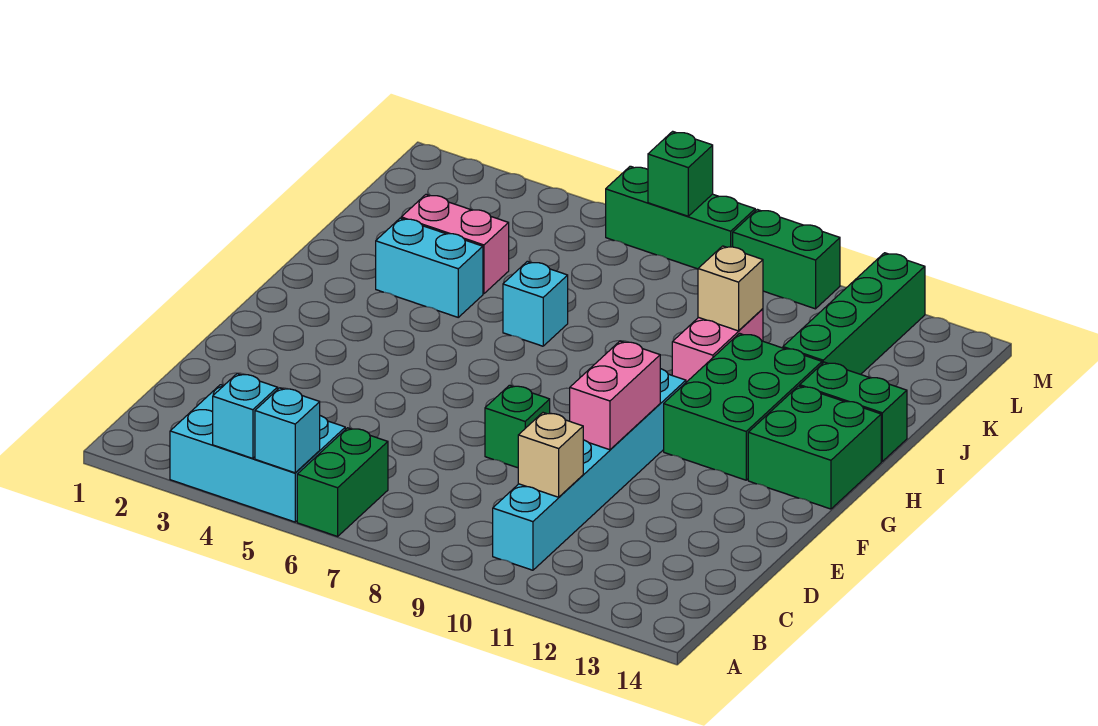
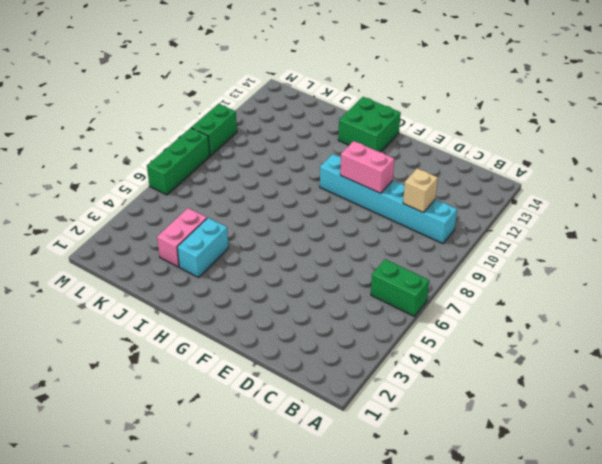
none -> cyan 2x3 brick [170,385,345,522]
none -> green 1x1 brick [485,385,550,468]
none -> green 2x3 brick [664,333,822,480]

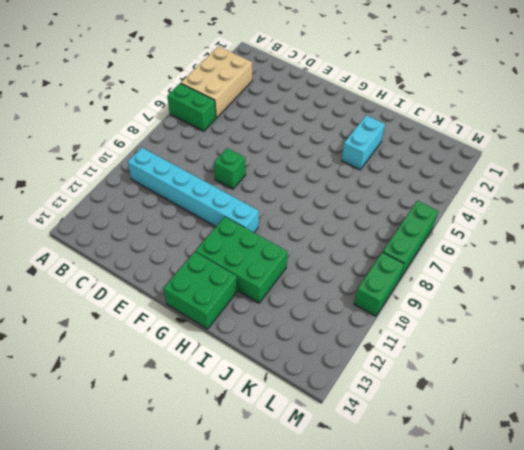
tan 2x3 brick [181,46,252,118] -> cyan 2x3 brick [170,385,345,522]
none -> cyan 1x1 brick [503,261,568,346]
none -> pink 1x2 brick [672,309,763,382]
none -> green 1x2 brick [800,362,907,461]

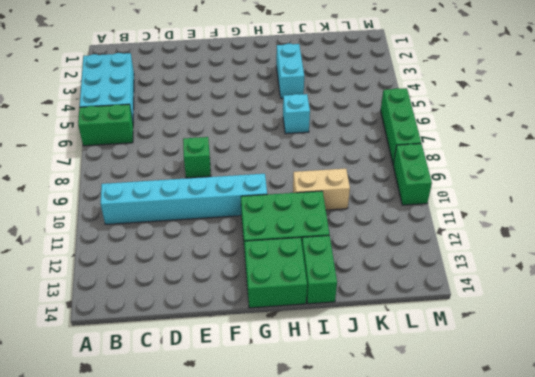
tan 1x2 brick [293,169,350,210] -> pink 1x2 brick [672,309,763,382]
none -> pink 1x2 brick [401,195,509,294]
none -> green 1x4 brick [783,253,925,374]
none -> cyan 1x1 brick [213,374,277,458]

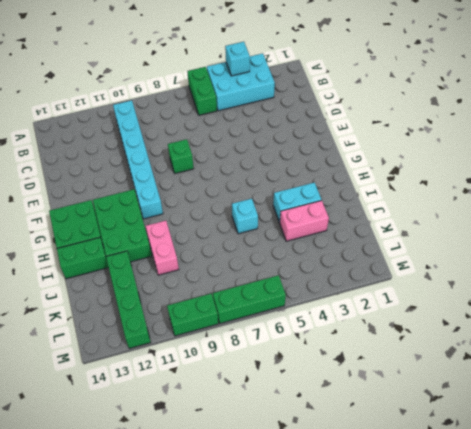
none -> cyan 1x1 brick [255,388,320,473]
none -> tan 1x1 brick [518,413,583,497]
none -> pink 1x2 brick [570,341,660,450]

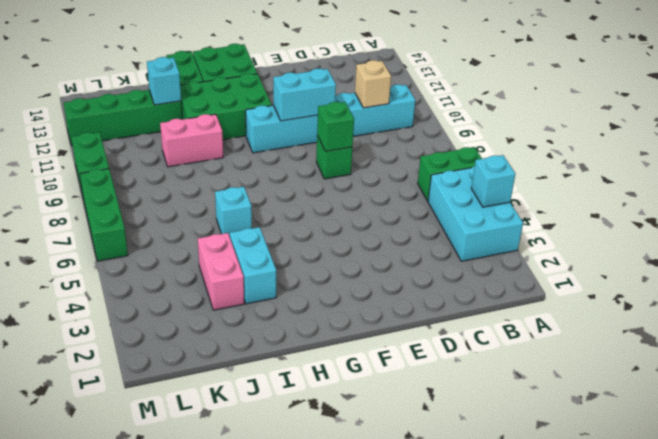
green 1x1 brick [317,102,354,151] -> green 1x1 brick moved to [648,131,713,216]
cyan 1x2 brick [273,69,336,121] -> pink 1x2 brick [570,341,660,450]
cyan 1x1 brick [147,57,181,105] -> cyan 1x1 brick moved to [255,388,320,473]
none -> tan 1x1 brick [698,246,763,331]

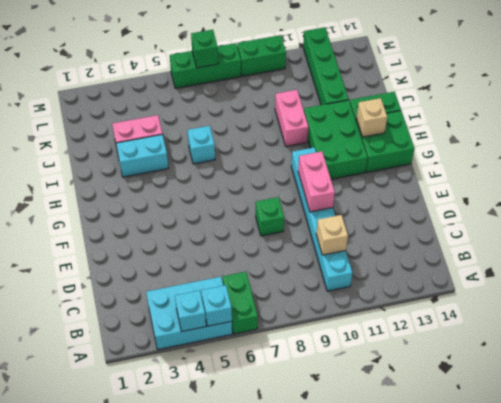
tan 1x1 brick [356,98,387,137] -> tan 1x1 brick moved to [698,246,763,331]

